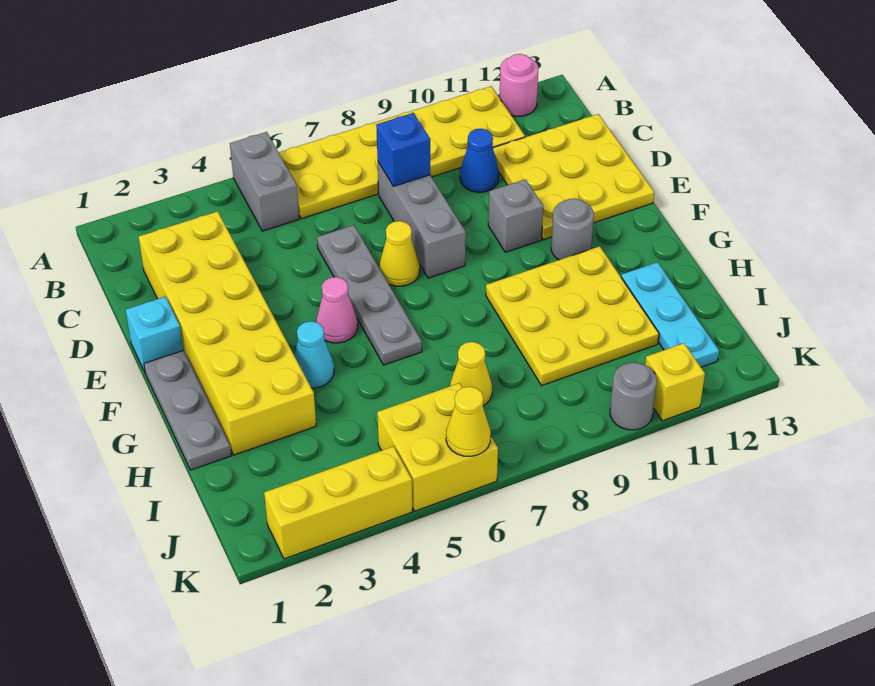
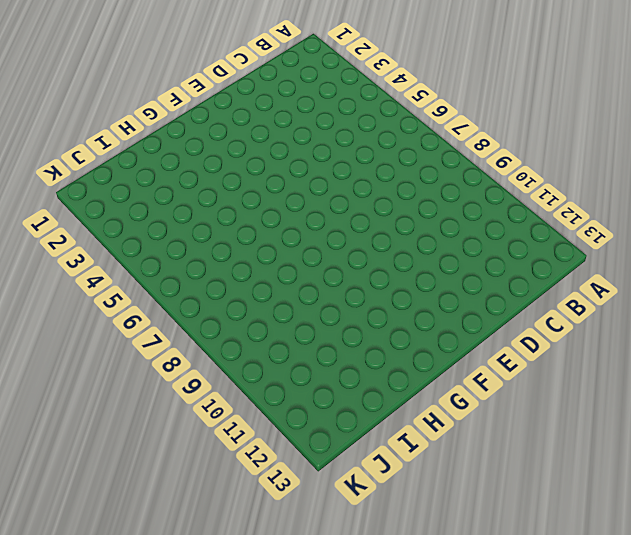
none -> grey 1x2 brick [230,132,299,231]
none -> yellow 2x6 plate [279,86,525,219]
none -> pink 1x1 round brick [499,54,538,116]

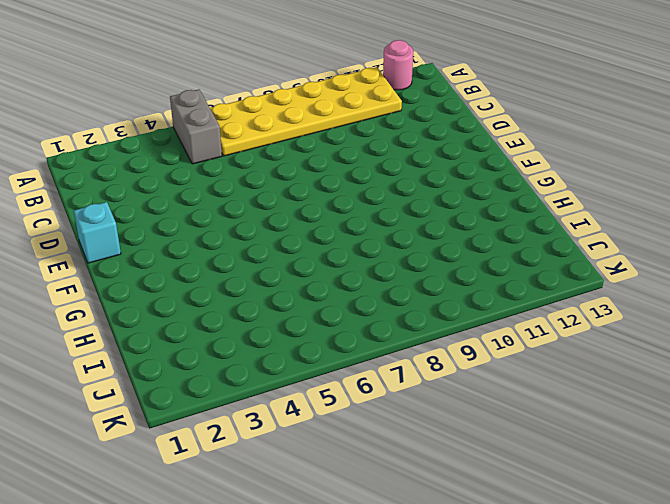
none -> yellow 2x6 brick [139,211,316,455]
none -> grey 1x3 brick [378,162,466,278]
none -> blue 1x1 cone [460,129,499,192]

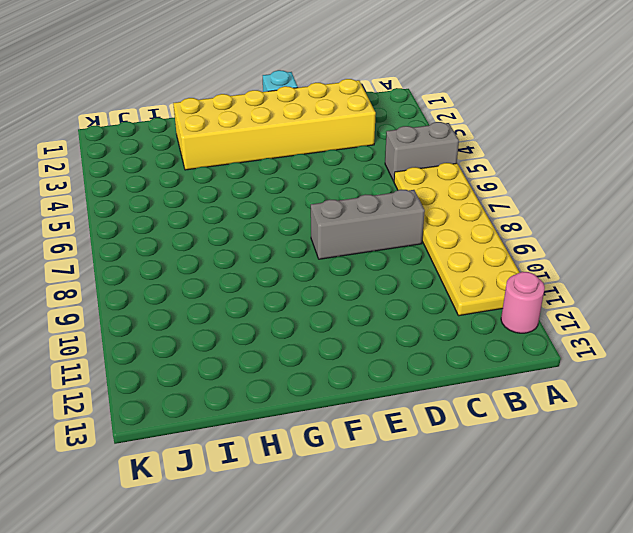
none -> blue 1x1 cone [460,129,499,192]
none -> yellow 3x3 plate [493,114,654,240]
none -> grey 1x4 plate [317,225,422,365]

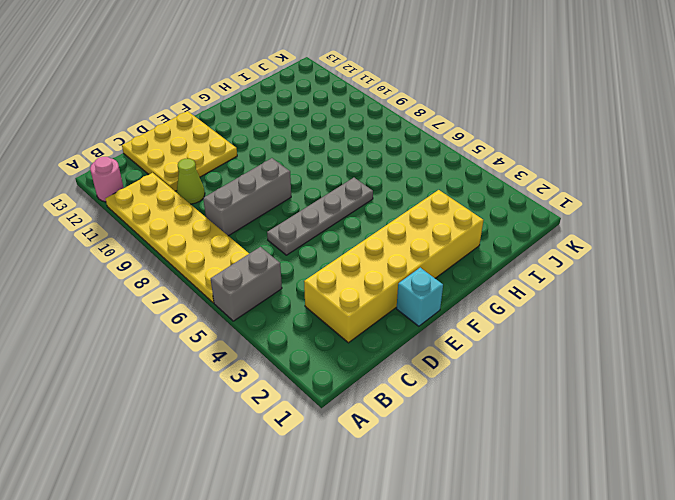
lime 1x1 cone [177,159,205,204] -> blue 1x1 cone [460,129,499,192]
none -> yellow 1x1 cone [379,221,420,286]
none -> grey 1x1 brick [488,179,543,252]
none -> grey 1x3 plate [144,350,231,470]

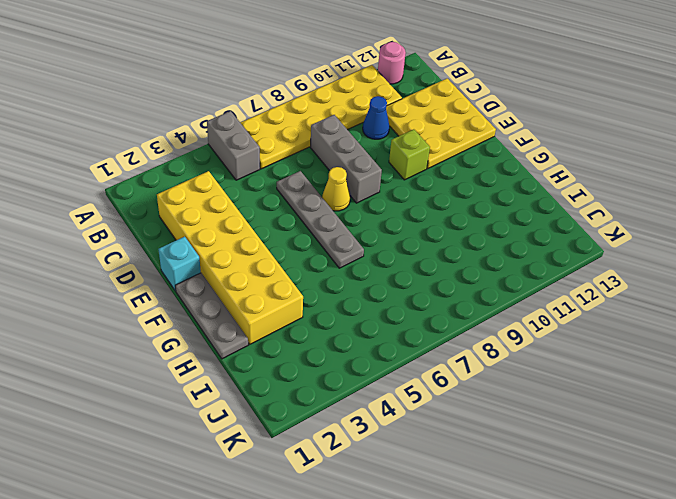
lime 1x1 brick [389,129,430,180] -> grey 1x1 brick [488,179,543,252]
none -> pink 1x1 cone [316,277,358,343]
none -> grey 1x1 round brick [551,198,594,260]
none -> cyan 1x1 cone [294,321,334,388]

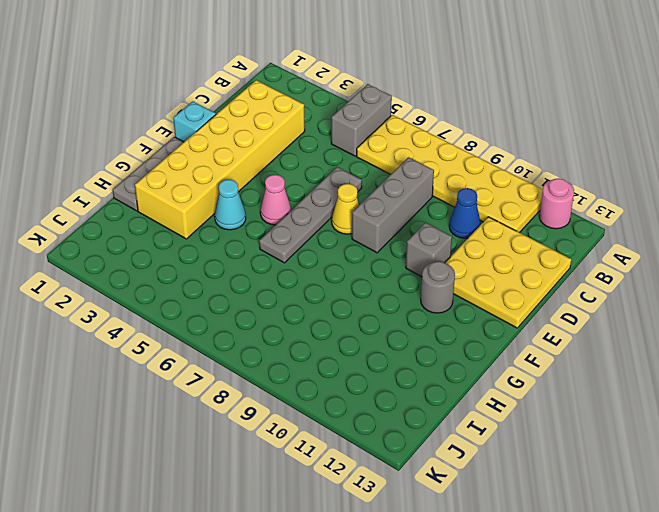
none -> yellow 3x3 plate [486,246,659,386]
none -> cyan 1x3 plate [621,262,719,367]
none -> yellow 1x1 cone [450,342,492,405]

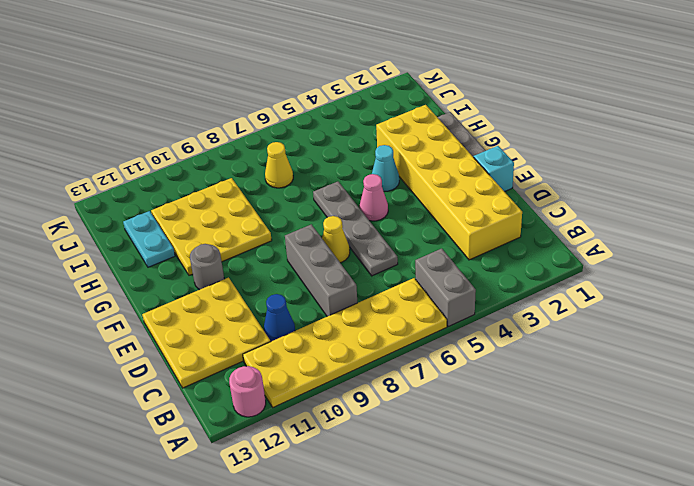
cyan 1x2 plate [123,211,175,267] -> cyan 1x3 plate [621,262,719,367]
none -> grey 1x1 brick [488,179,543,252]
none -> yellow 2x2 brick [377,383,498,511]
none -> yellow 1x3 brick [264,446,412,559]

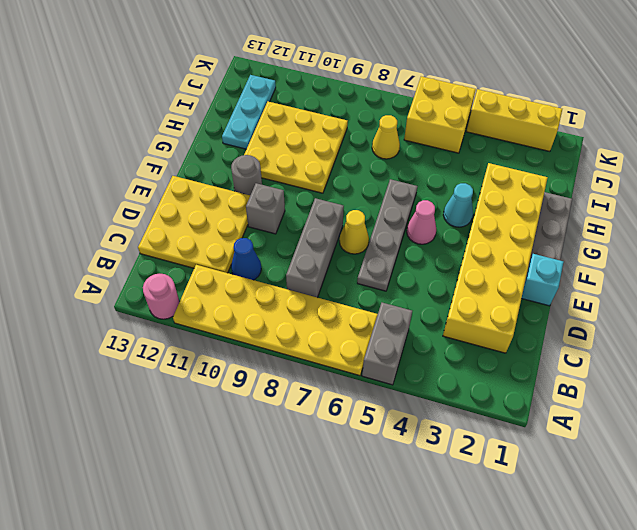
none -> grey 1x1 round brick [610,363,657,430]
none -> yellow 1x1 brick [645,343,705,421]
none -> blue 1x1 brick [376,113,430,186]

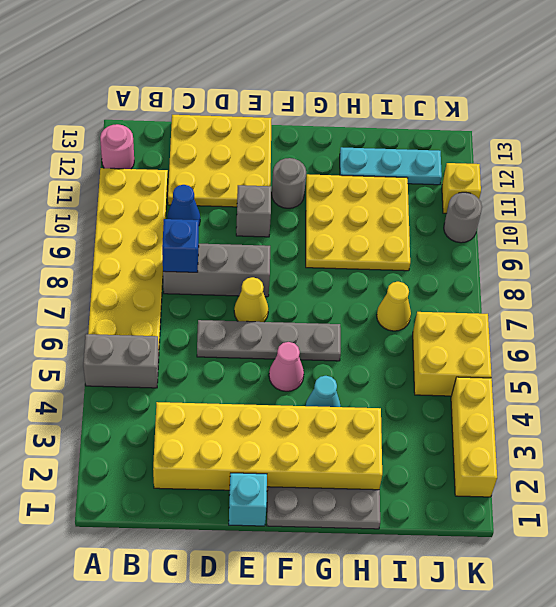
none -> yellow 1x1 cone [446,387,491,456]

